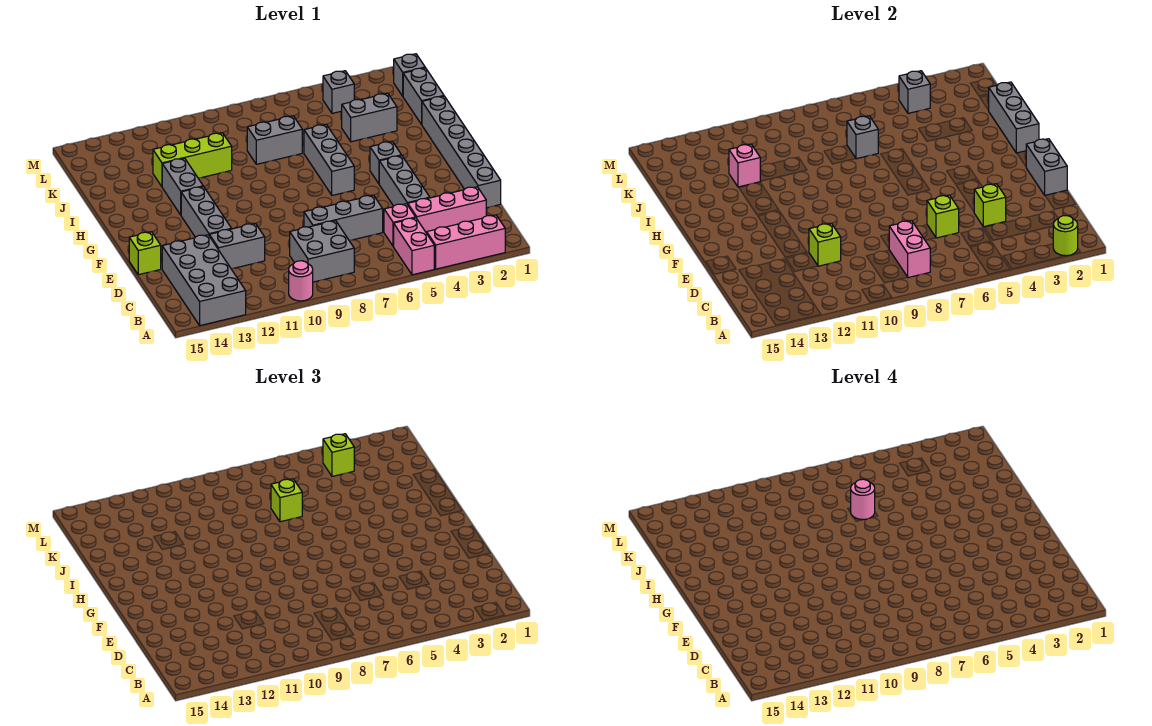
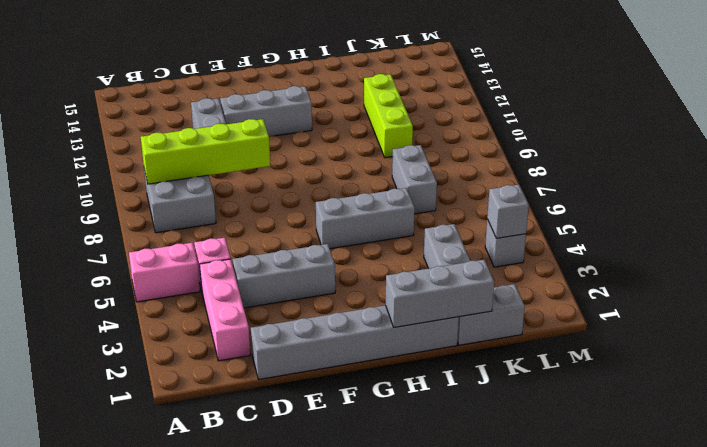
lime 1x4 brick [141,119,270,184] -> none
none -> pink 1x3 brick [427,215,505,269]
none -> pink 1x1 round brick [289,261,313,301]
none -> grey 2x4 brick [162,235,246,326]
none -> grey 1x3 brick [304,195,383,240]

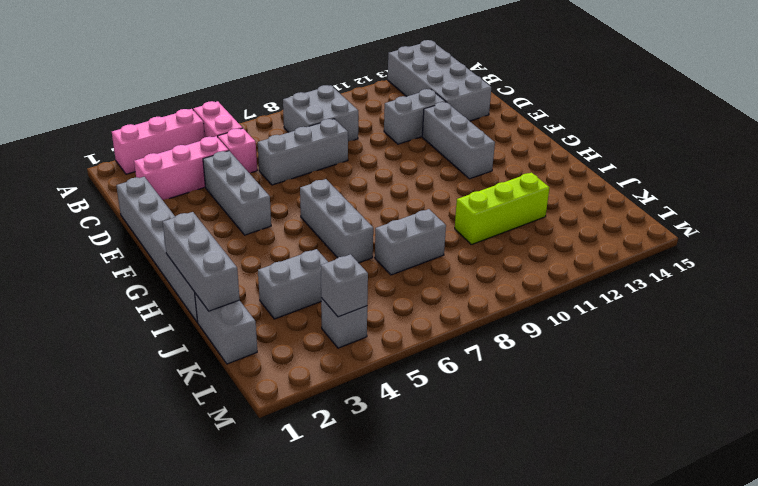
none -> pink 1x1 round brick [289,261,313,301]
none -> lime 1x1 brick [129,232,161,275]
none -> grey 1x1 brick [370,141,402,184]
none -> grey 1x2 brick [162,158,203,215]

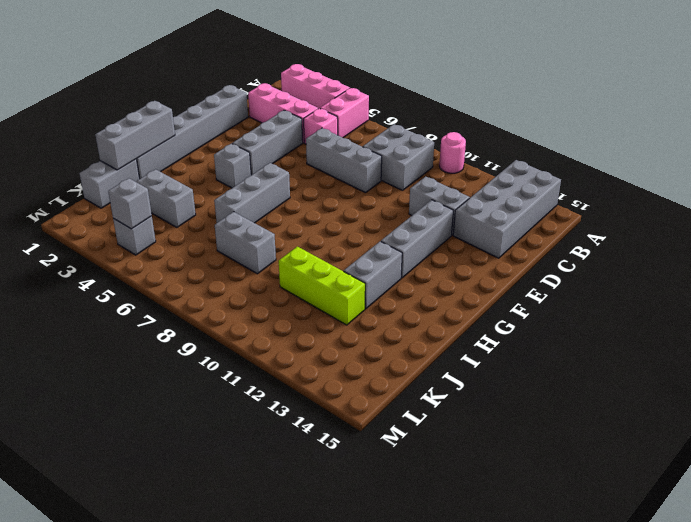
none -> lime 1x1 brick [129,232,161,275]
none -> grey 1x1 brick [394,54,425,96]
none -> lime 1x1 round brick [1053,216,1078,256]
none -> pink 1x2 brick [889,221,930,278]

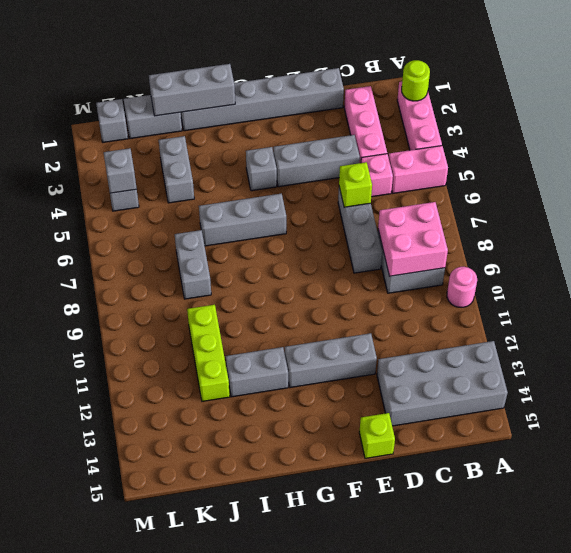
pink 2x2 brick [378,202,448,276] -> pink 1x2 brick [889,221,930,278]
none -> grey 1x2 brick [209,223,265,269]
none -> lime 1x1 brick [974,184,1006,227]
none -> lime 1x1 brick [809,223,841,266]
none -> grey 1x2 brick [1026,139,1067,195]

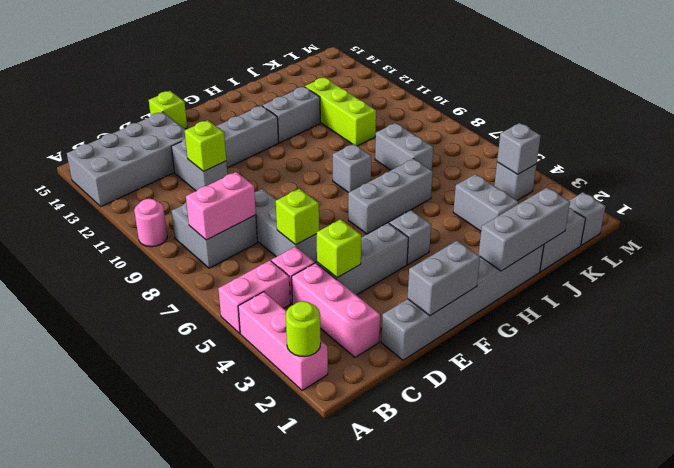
grey 1x1 brick [333,144,372,193] -> grey 1x1 brick moved to [847,116,878,159]
none -> pink 1x1 brick [729,144,760,187]
none -> lime 1x1 brick [271,479,302,522]
none -> lime 1x1 brick [323,434,354,476]
none -> pink 1x1 round brick [851,479,875,520]

